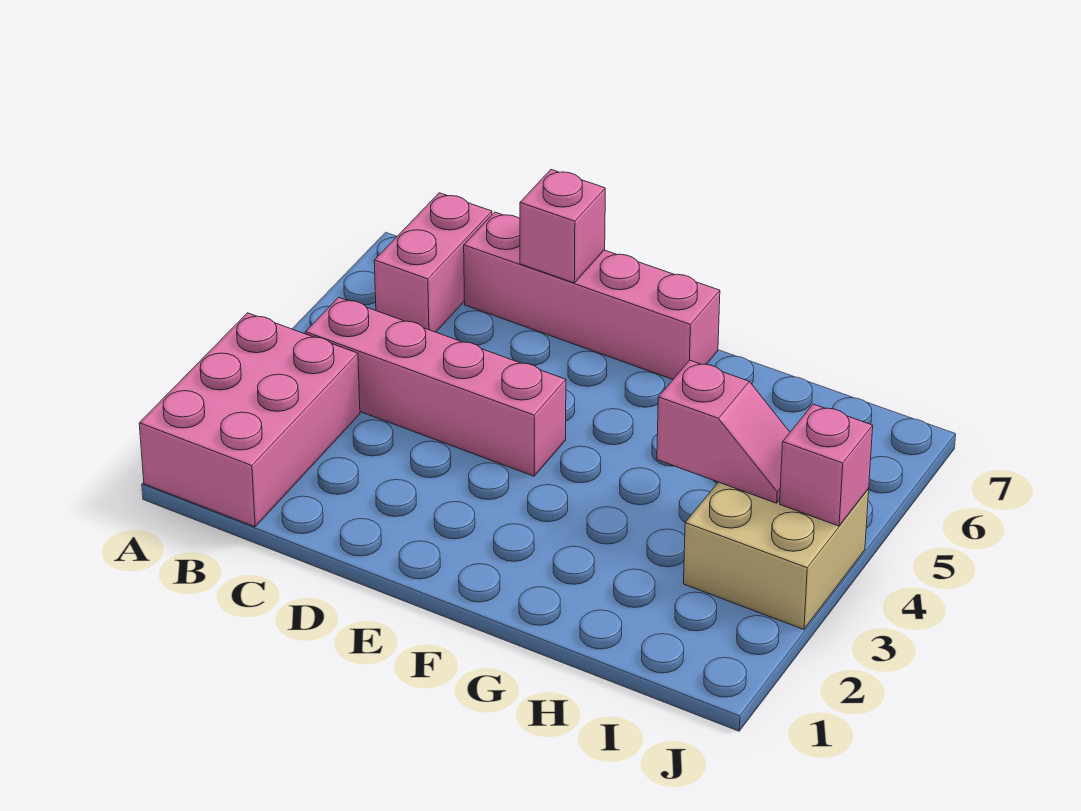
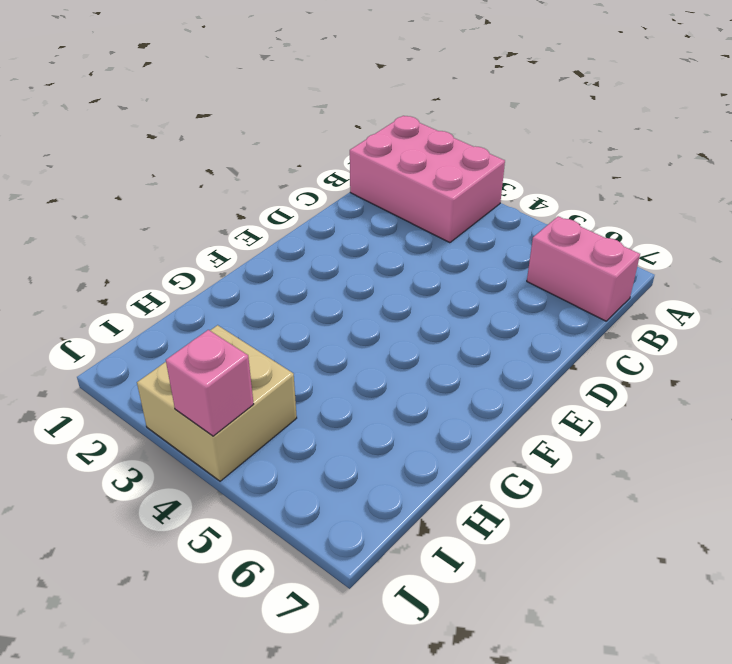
none -> pink 1x4 brick [305,297,566,476]
none -> pink 1x4 brick [464,212,720,379]

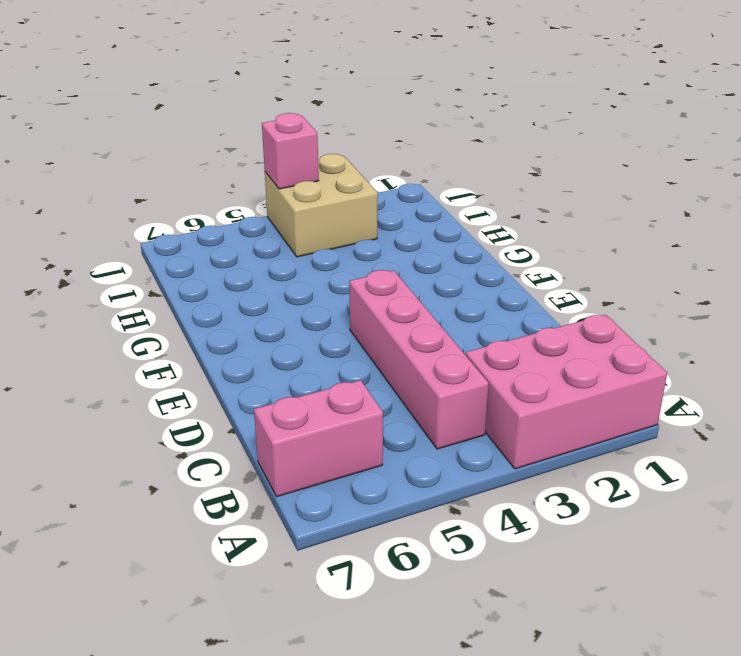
none -> pink 1x4 brick [464,212,720,379]
none -> pink 1x1 brick [520,170,605,283]

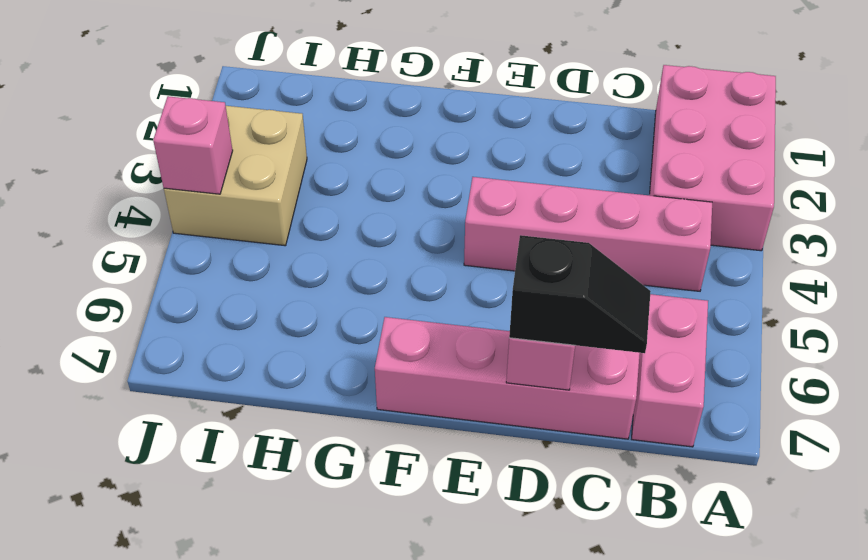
black 1x2 slope [509,235,651,353] -> none
none -> pink 1x2 slope [657,360,790,503]

